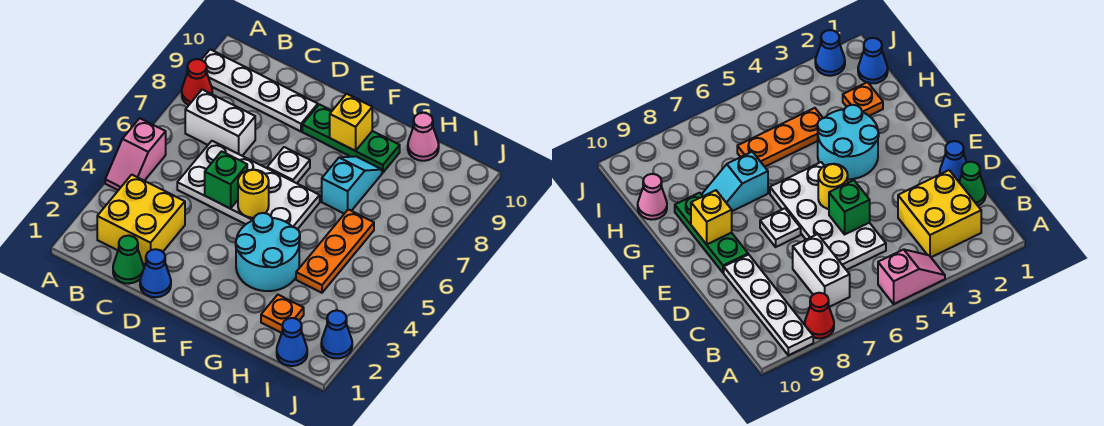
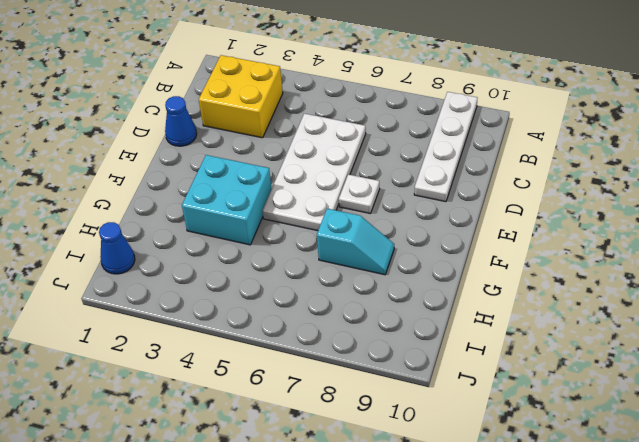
cyan 2x2 brick [182,155,272,245] -> cyan 2x2 round brick [236,213,300,291]
none -> pink 1x2 slope [105,118,166,190]
none -> red 1x1 cone [182,59,212,105]
none -> white 1x2 brick [185,89,255,156]

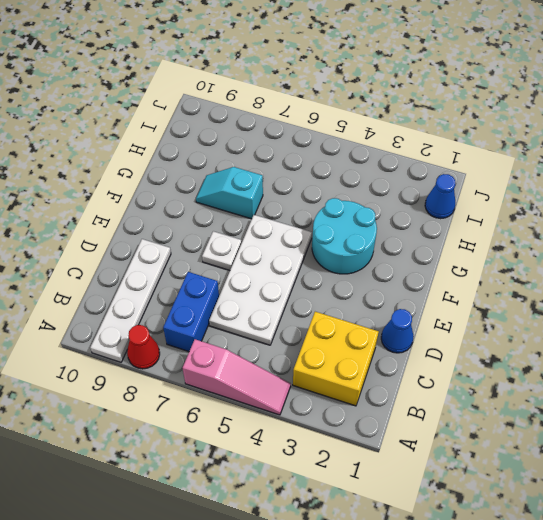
pink 1x3 slope [183,339,291,415] -> pink 1x2 slope [105,118,166,190]
blue 1x2 brick [163,272,219,352] -> white 1x2 brick [185,89,255,156]
none -> green 1x1 cone [113,236,144,284]
none -> green 1x3 plate [302,104,400,173]
none -> orange 1x1 plate [261,295,304,333]

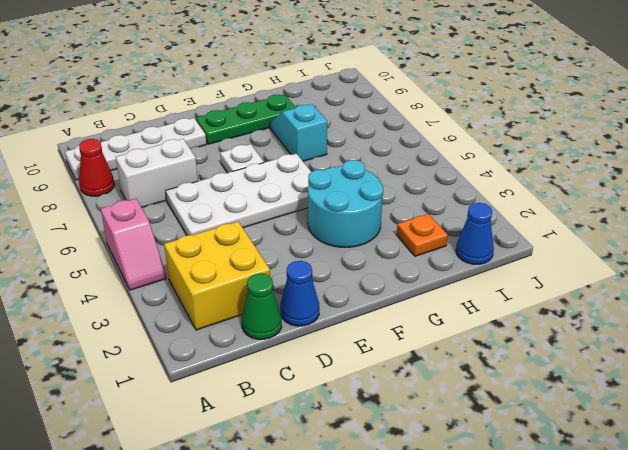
none -> orange 1x3 plate [296,209,374,293]
none -> pink 1x1 cone [408,113,439,161]
none -> blue 1x1 cone [321,310,352,358]

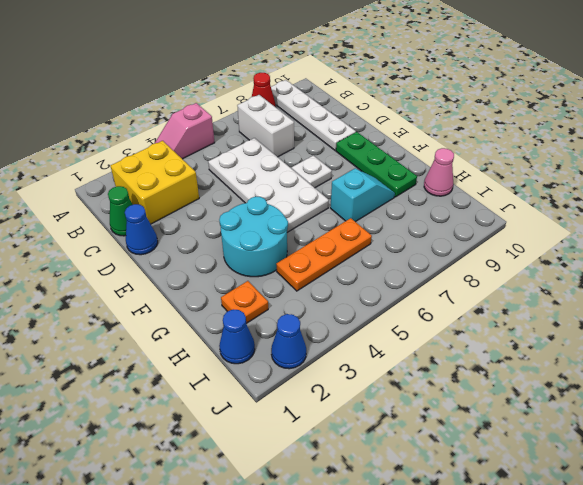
none -> green 1x1 brick [205,151,247,208]
none -> yellow 1x1 round brick [238,170,269,218]
none -> yellow 1x1 brick [330,94,372,151]

